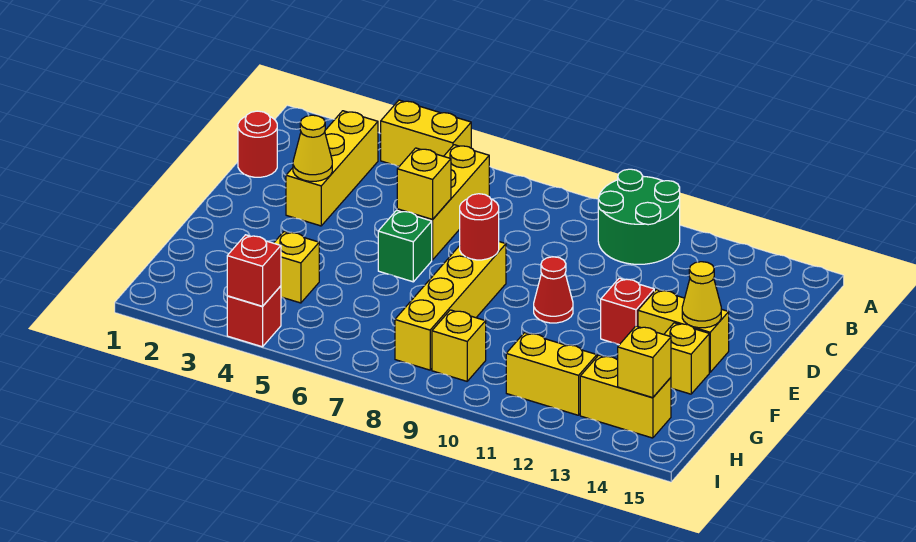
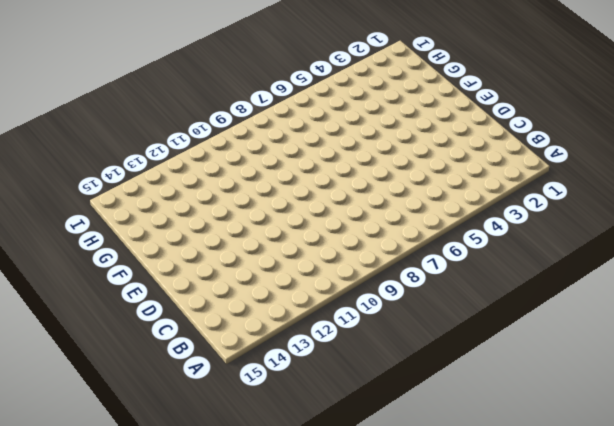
none -> yellow 1x2 brick [381,100,471,166]
none -> green 2x2 round brick [598,169,680,264]
none -> yellow 1x3 brick [286,111,378,226]

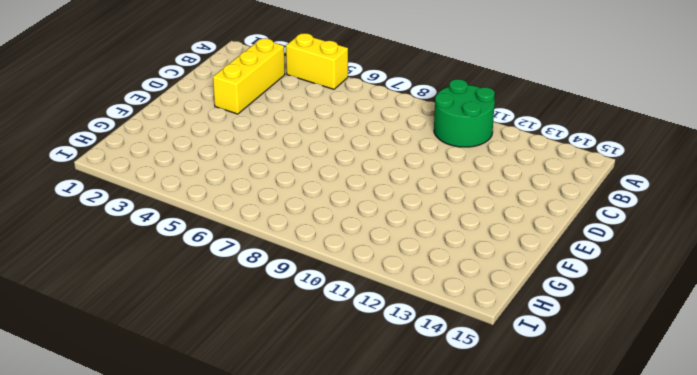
none -> yellow 1x3 brick [397,145,489,260]
none -> red 1x1 round brick [238,111,277,177]
none -> green 1x1 brick [378,210,432,282]

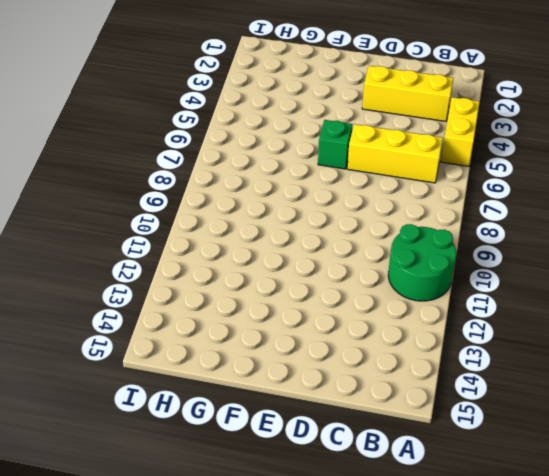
none -> red 1x1 round brick [238,111,277,177]
none -> yellow 1x4 brick [395,242,506,370]
none -> red 1x1 cone [534,257,573,323]

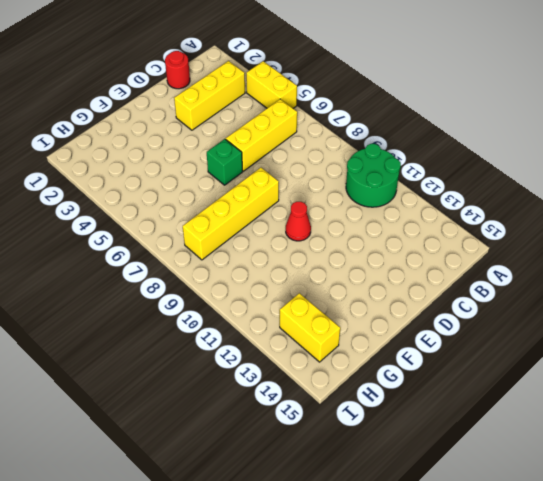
none -> red 1x1 brick [601,278,654,345]
none -> yellow 1x2 brick [638,290,729,372]
none -> yellow 1x1 brick [664,323,709,394]

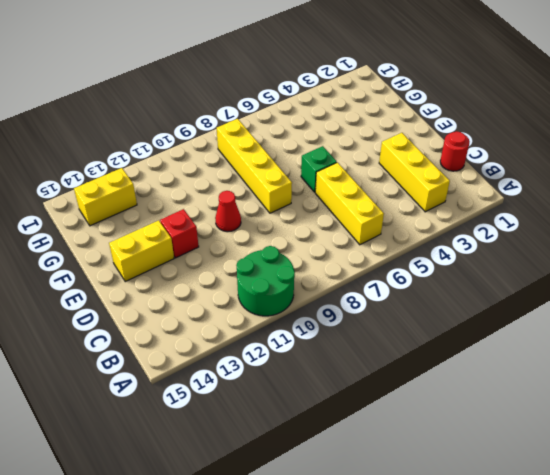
none -> yellow 1x2 brick [381,100,471,166]
none -> yellow 1x1 brick [664,323,709,394]
none -> yellow 1x1 brick [274,232,319,303]

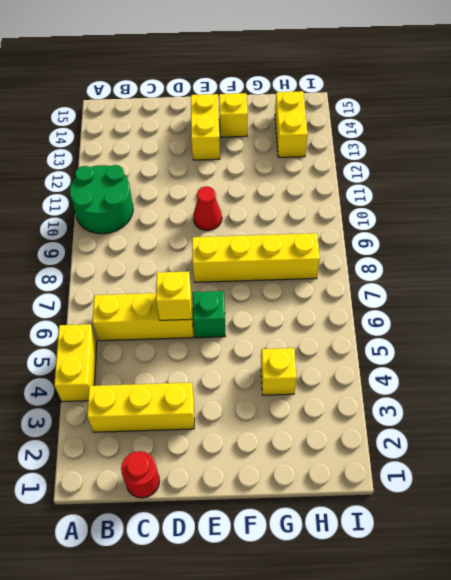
none -> red 1x1 brick [601,278,654,345]
none -> yellow 1x1 brick [432,310,486,381]
none -> yellow 1x2 brick [506,333,597,415]

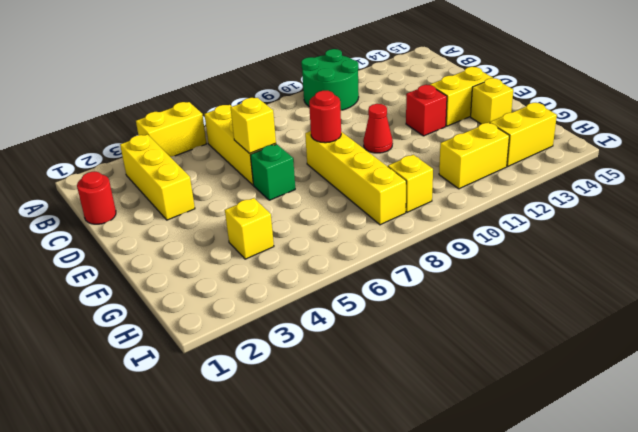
none -> red 1x1 brick [227,286,281,347]
none -> yellow 1x1 cone [293,115,332,181]
none -> yellow 1x1 cone [682,262,721,328]

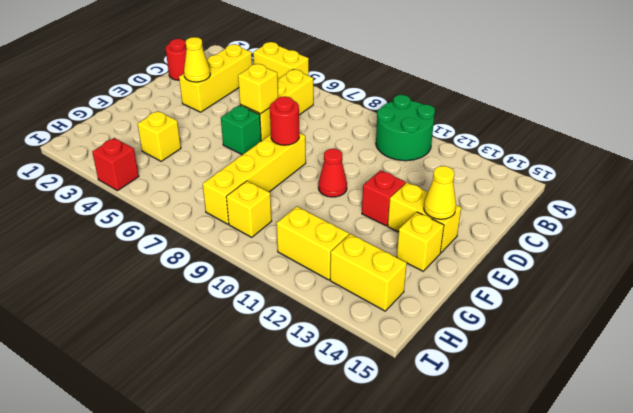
none -> yellow 1x1 brick [618,326,671,398]
none -> red 1x1 brick [227,235,281,306]

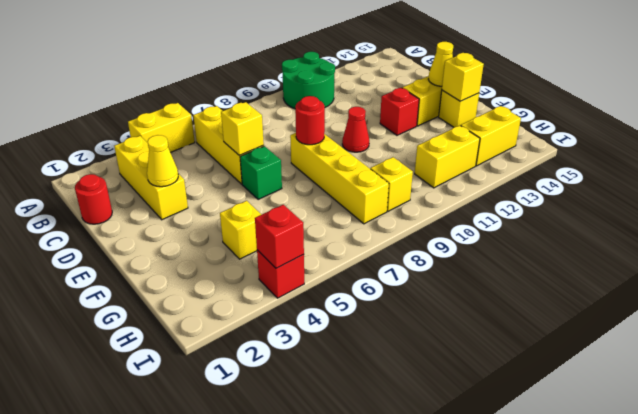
yellow 1x1 brick [442,53,484,101] -> yellow 1x1 brick moved to [618,326,671,398]

